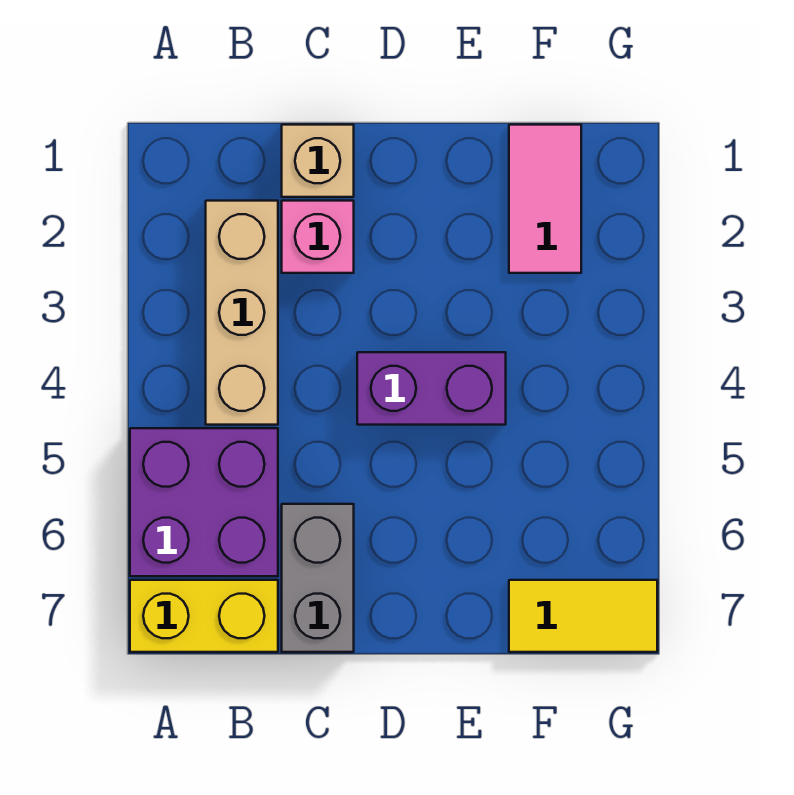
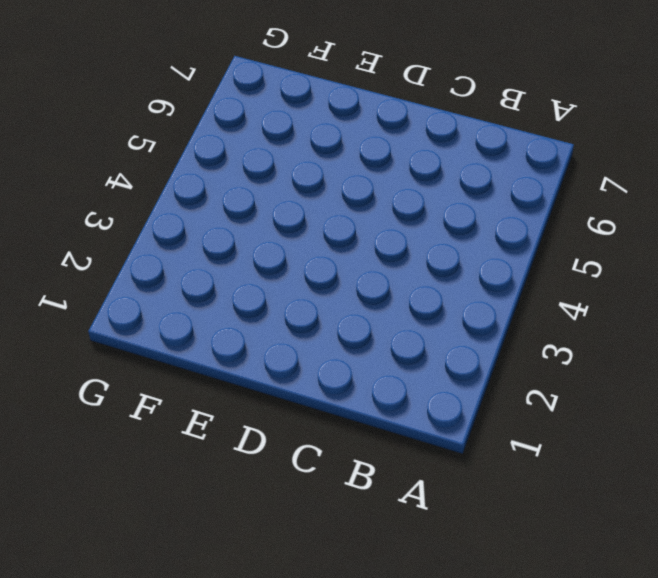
none -> purple 2x2 brick [130,428,278,576]
none -> yellow 1x2 brick [130,580,278,652]

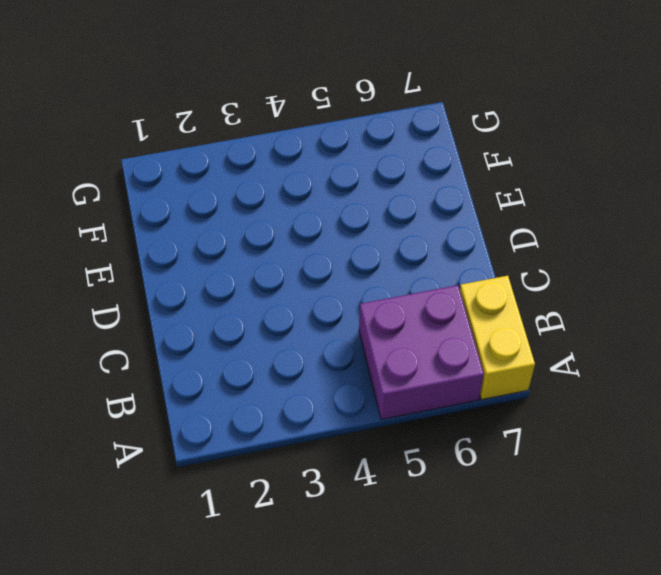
none -> tan 1x3 brick [206,201,278,425]
none -> tan 1x1 brick [282,125,354,197]

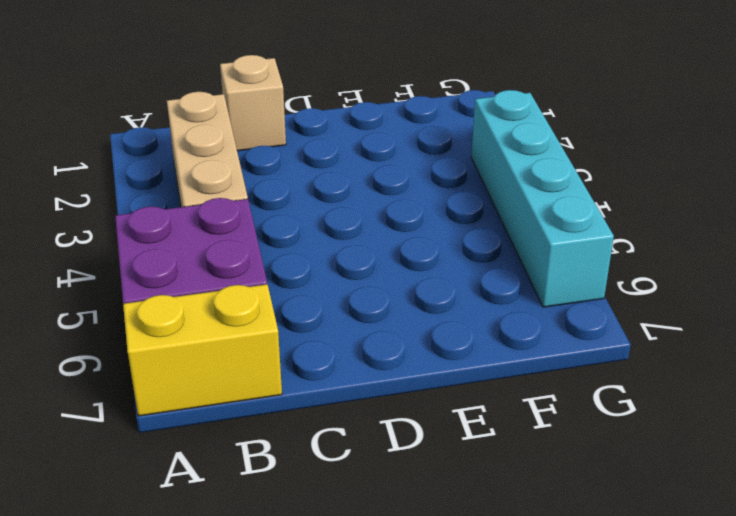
cyan 1x4 brick [471,90,614,307] -> none
none -> pink 1x1 brick [282,201,354,273]
none -> grey 1x2 brick [282,504,354,652]

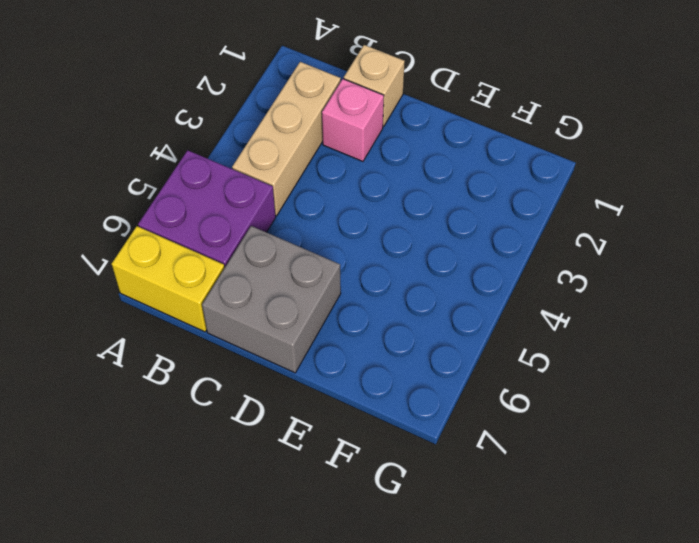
grey 2x2 brick [202,226,341,373] -> grey 1x2 brick [282,504,354,652]
none -> purple 1x2 brick [357,352,506,425]
none -> pink 1x2 tile [509,125,581,273]

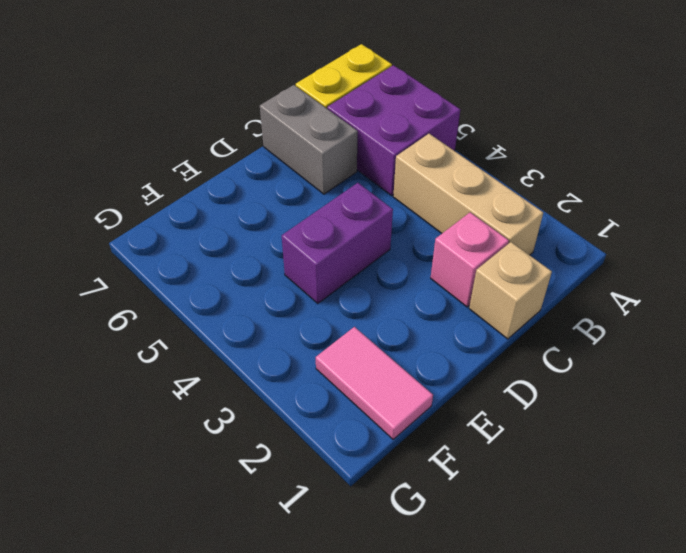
none -> yellow 1x2 tile [509,580,657,652]

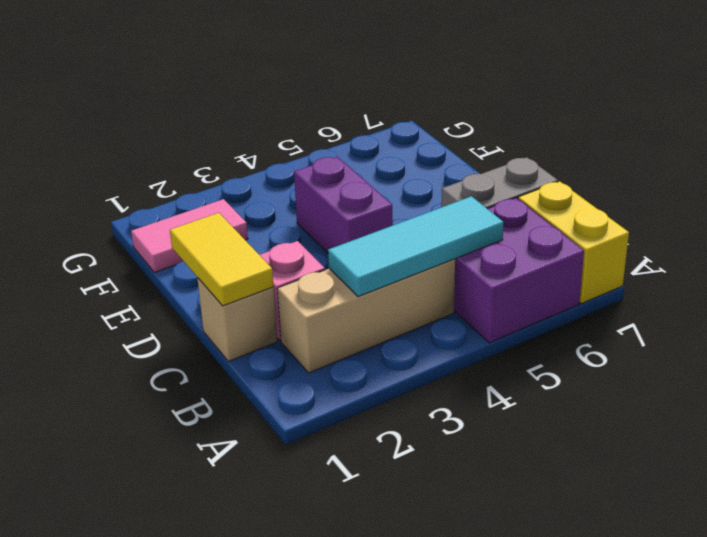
cyan 1x3 tile [328,196,504,297] -> none
yellow 1x2 tile [170,213,273,306] -> yellow 1x2 tile moved to [509,580,657,652]

